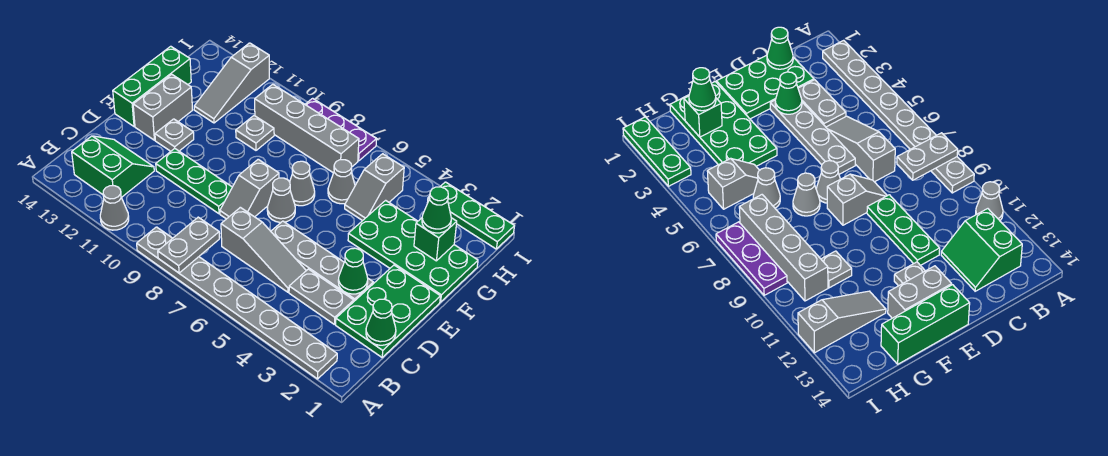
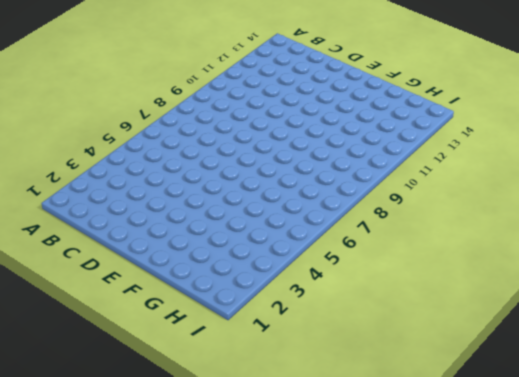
none -> grey 1x8 plate [137,227,337,379]
none -> grey 1x1 cone [100,186,129,230]
none -> green 2x2 slope [72,136,154,197]

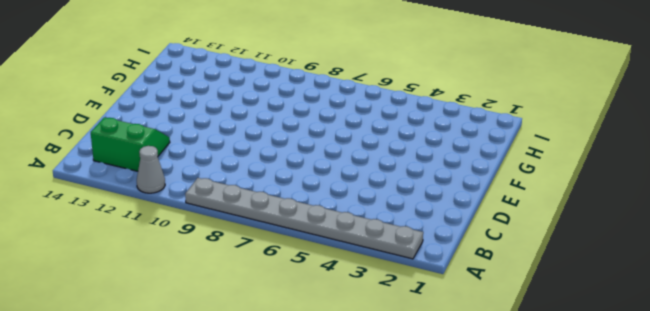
none -> green 2x3 plate [336,265,440,357]
none -> grey 1x2 plate [289,269,354,324]
none -> grey 1x3 slope [221,207,306,292]

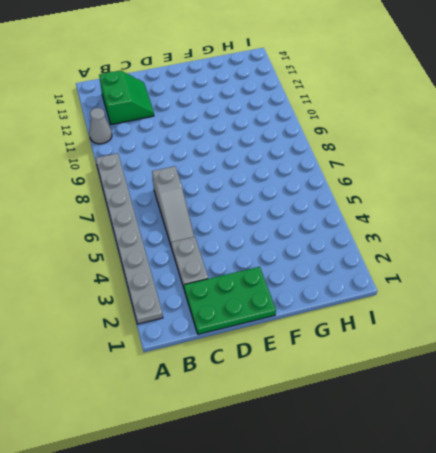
none -> grey 1x4 plate [271,221,373,301]
none -> grey 1x2 slope [220,159,279,219]
none -> green 1x3 plate [156,149,232,214]

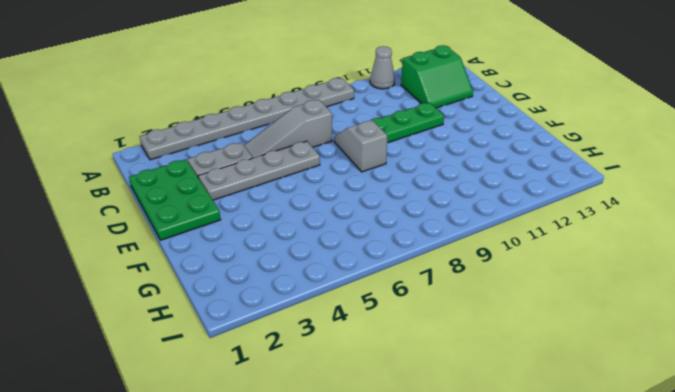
none -> grey 1x1 cone [267,178,295,222]
none -> grey 1x1 plate [155,119,194,151]
none -> grey 1x2 brick [133,74,192,140]

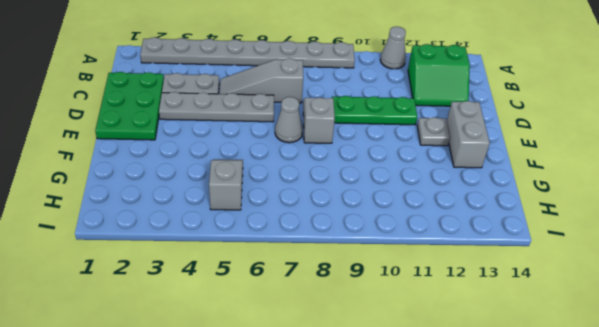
none -> green 1x3 brick [113,46,191,126]
none -> green 2x4 plate [348,200,478,302]
none -> grey 1x1 cone [290,161,315,206]

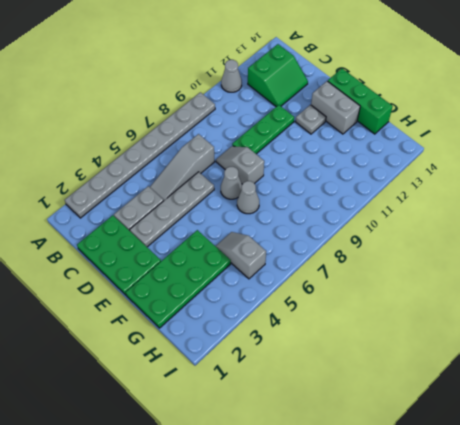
none -> grey 1x1 cone [328,160,355,204]
none -> grey 1x1 plate [236,116,274,150]
none -> grey 1x3 slope [194,43,269,123]

